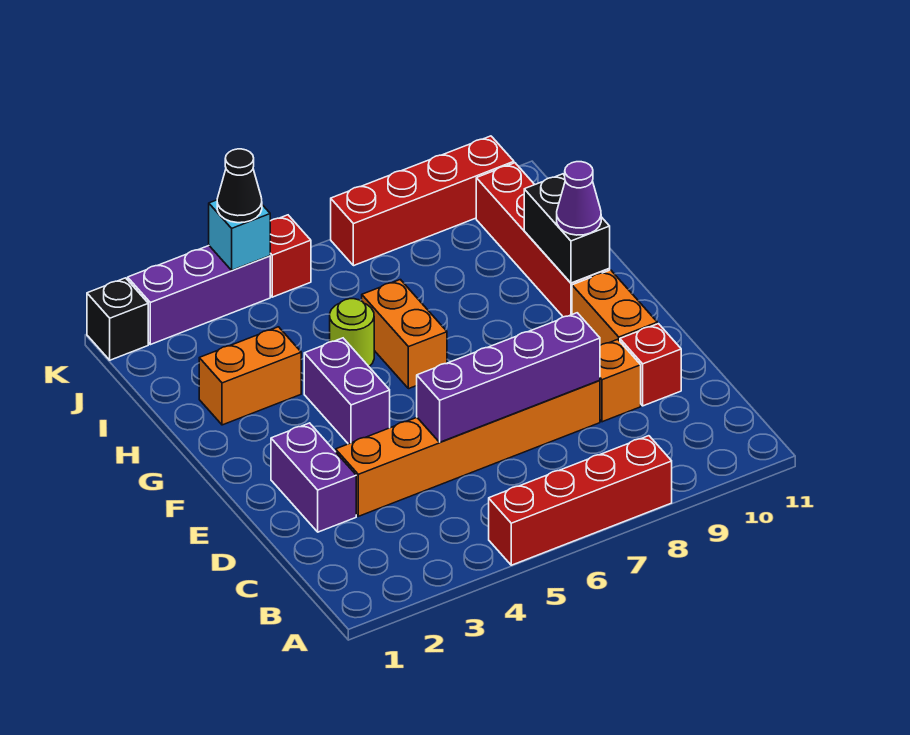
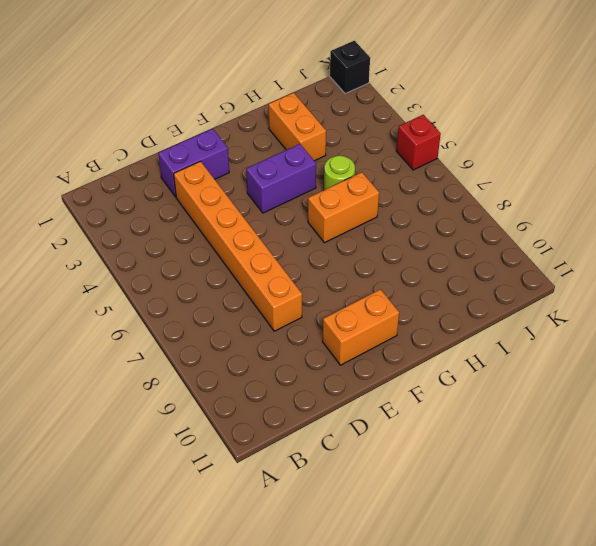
none -> red 1x4 brick [489,436,672,565]
none -> orange 1x1 brick [600,339,641,422]
none -> red 1x1 brick [620,324,681,406]

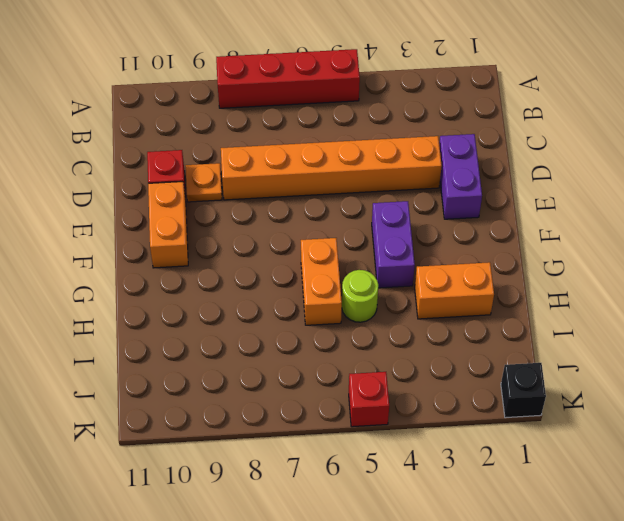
orange 1x1 plate [186,163,222,202] -> orange 1x1 brick [600,339,641,422]
none -> red 1x4 brick [476,163,610,317]
none -> purple 1x3 brick [128,246,270,345]
none -> red 1x4 brick [331,136,514,266]

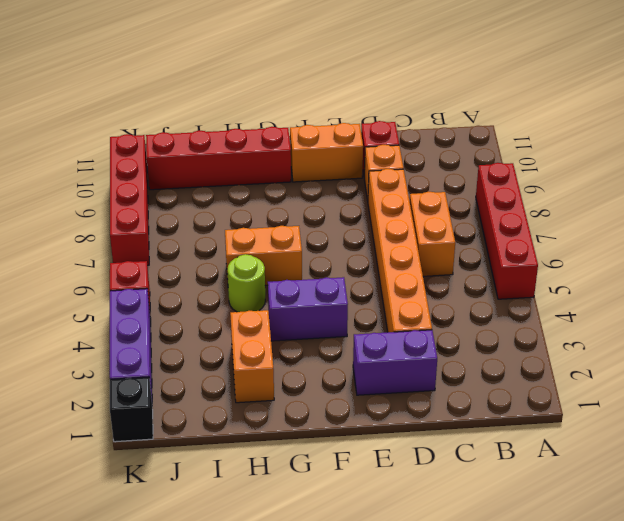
orange 1x2 brick [410,192,455,276] -> none
none -> purple 1x4 brick [417,313,600,442]
none -> black 1x2 brick [524,174,610,283]
none -> cyan 1x1 brick [209,200,270,270]

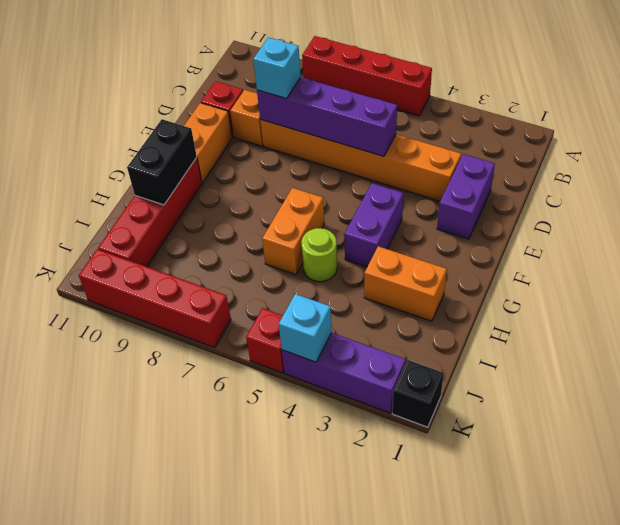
cyan 1x1 brick [253,37,301,99] -> none
none -> purple 1x1 cone [557,162,601,235]
none -> black 1x1 cone [217,149,262,223]

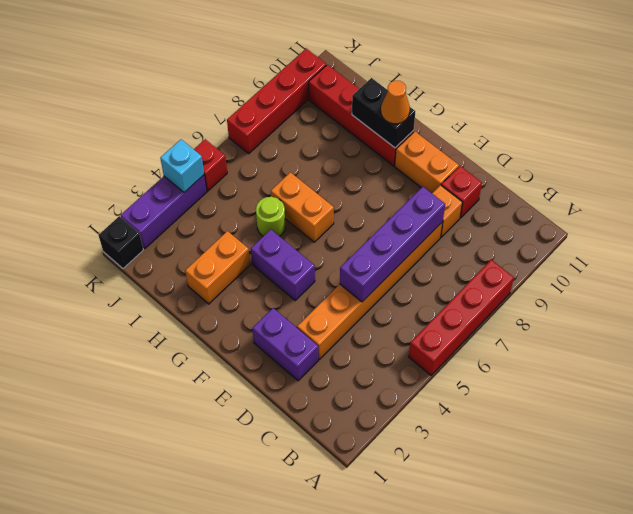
orange 1x1 cone [381,81,410,124] -> purple 1x1 cone [557,162,601,235]
none -> black 1x1 cone [217,149,262,223]

